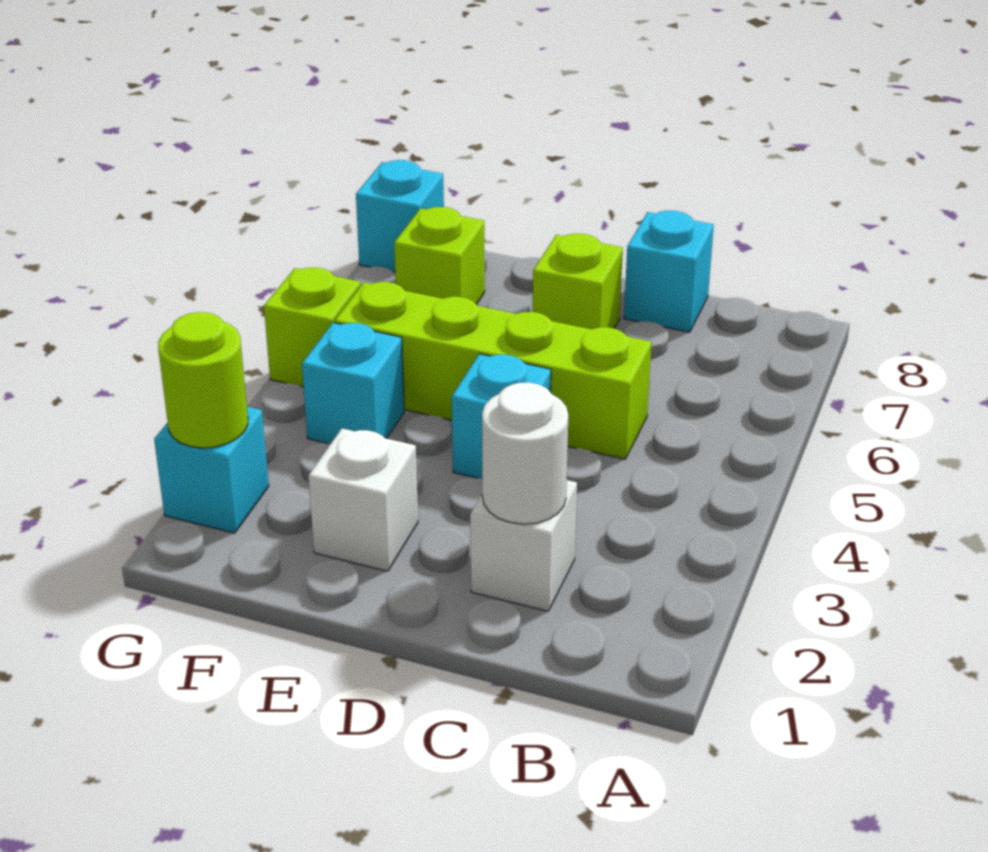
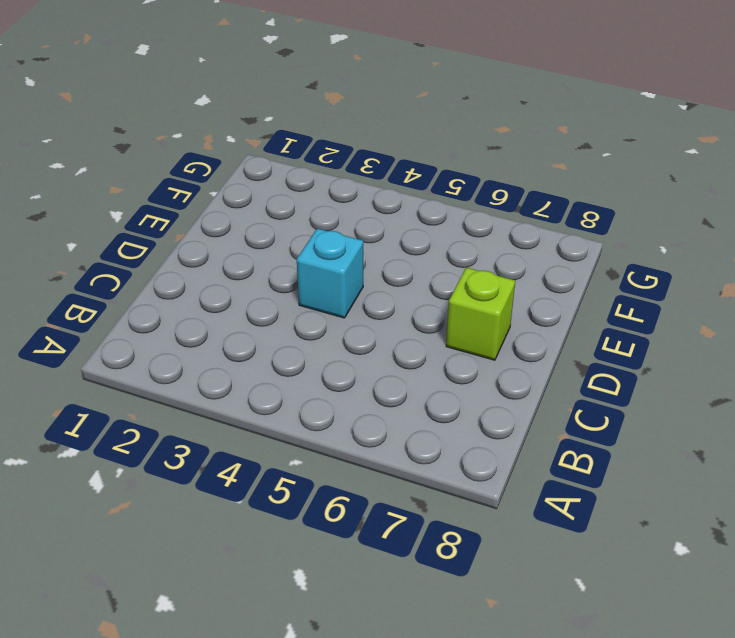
none -> white 1x1 brick [470,480,577,611]
none -> lime 1x4 brick [335,282,652,459]
none -> cyan 1x1 brick [624,211,714,332]

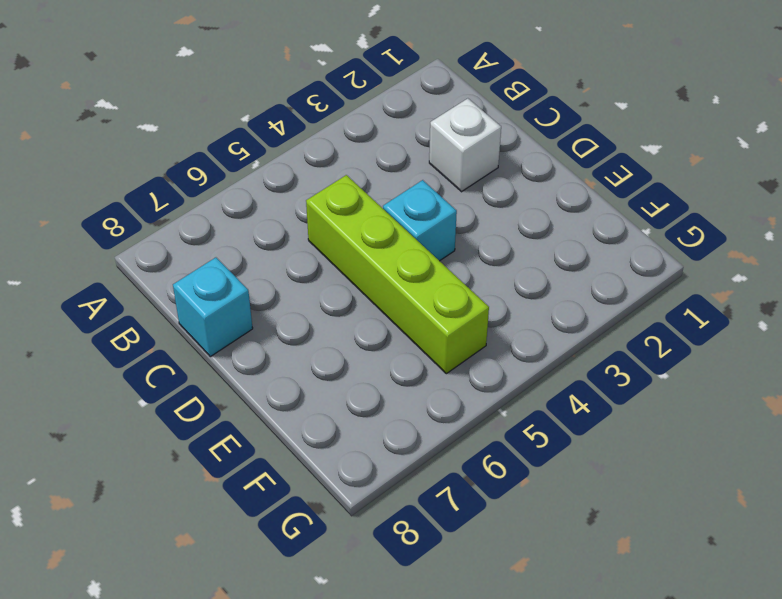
none -> lime 1x1 brick [533,234,623,329]
none -> white 1x1 brick [308,429,418,571]
none -> cyan 1x1 brick [302,323,404,444]

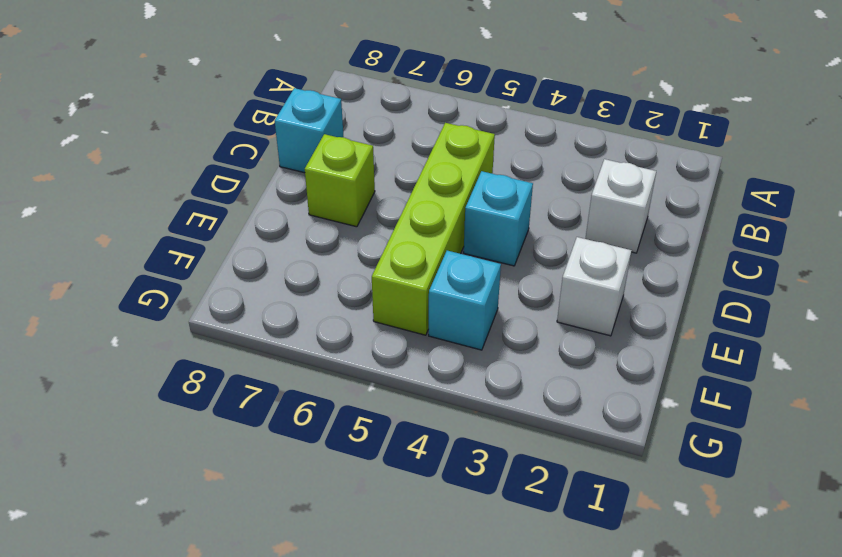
none -> lime 1x1 brick [394,207,485,304]
none -> cyan 1x1 brick [154,407,269,533]
none -> lime 1x1 brick [264,268,361,387]

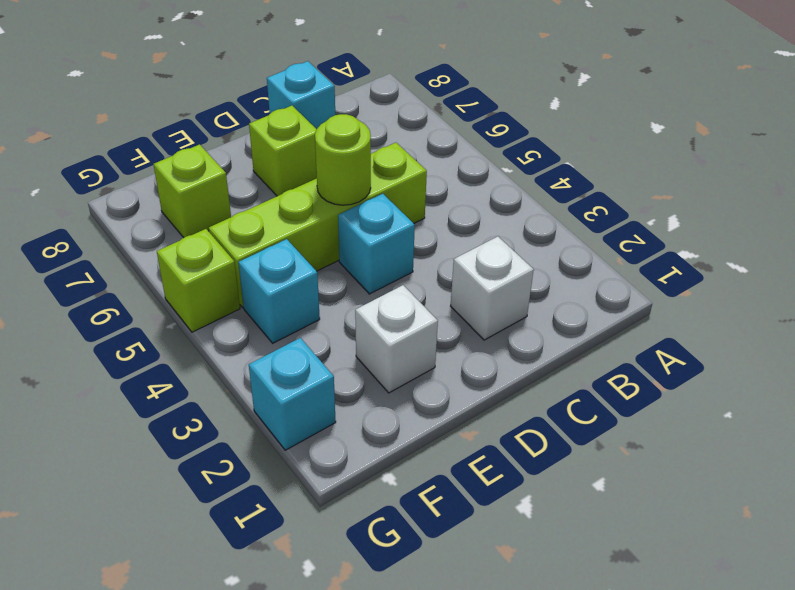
lime 1x1 round brick [315,114,371,205] -> lime 1x1 round brick moved to [158,312,248,448]
none -> cyan 1x1 brick [356,160,444,272]
none -> white 1x1 round brick [482,383,568,524]

